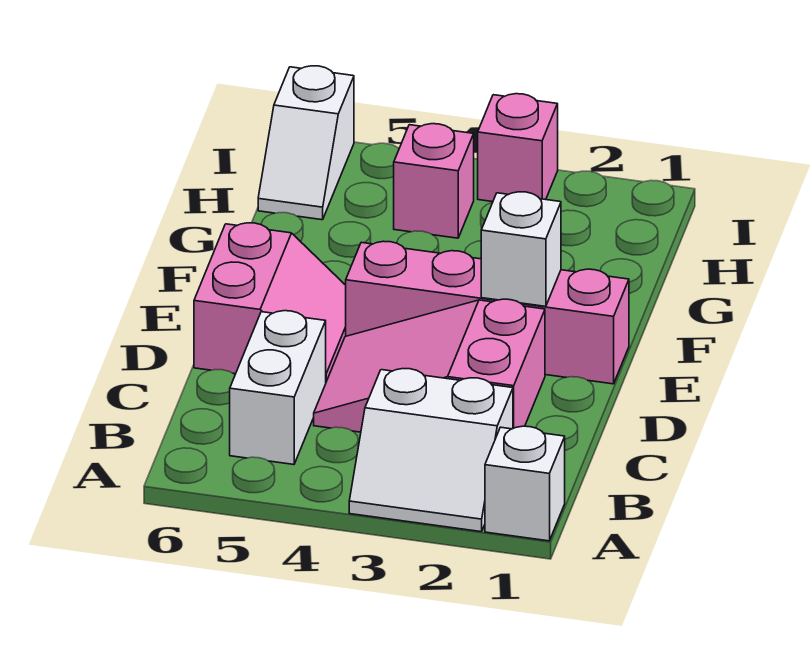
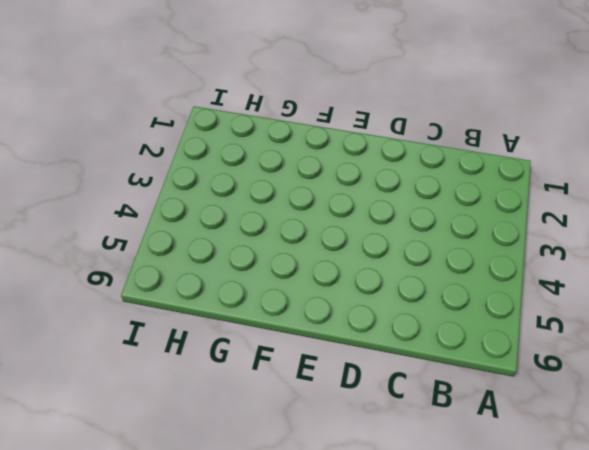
none -> white 1x1 brick [485,426,565,541]
none -> white 2x2 slope [349,369,513,532]

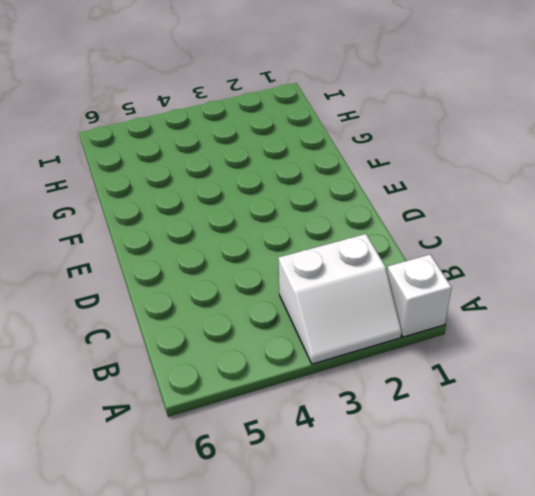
none -> white 1x2 brick [230,311,326,465]
none -> pink 2x3 slope [314,299,545,432]

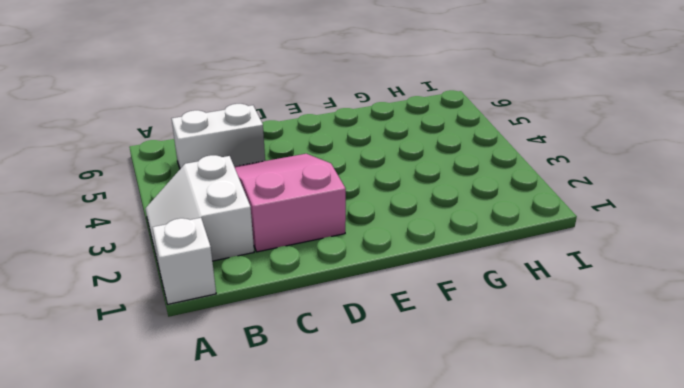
none -> pink 2x2 slope [194,223,346,381]
none -> pink 1x4 brick [346,241,629,384]

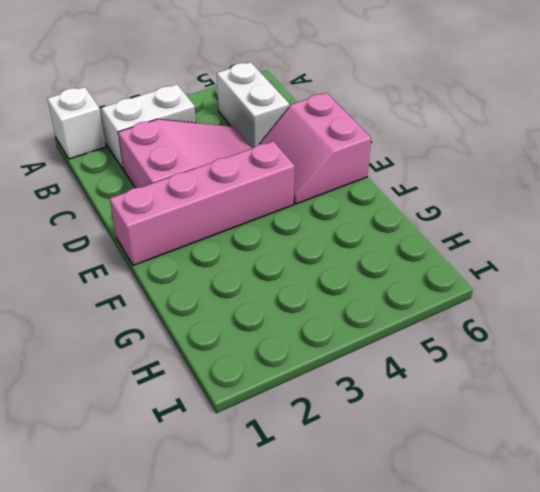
none -> pink 1x1 brick [394,124,474,238]
none -> white 1x2 slope [258,66,354,220]

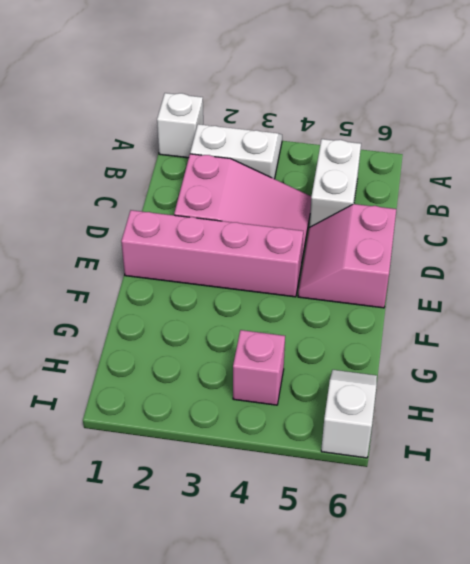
none -> pink 1x1 brick [478,94,558,202]
none -> white 1x1 brick [481,192,561,306]

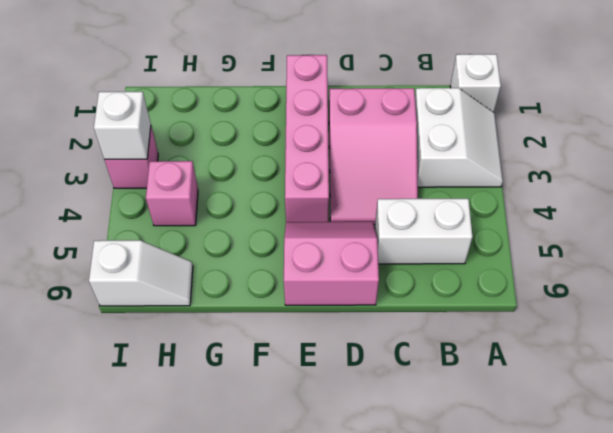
white 1x1 brick [94,92,151,159] -> white 1x1 brick moved to [481,192,561,306]

